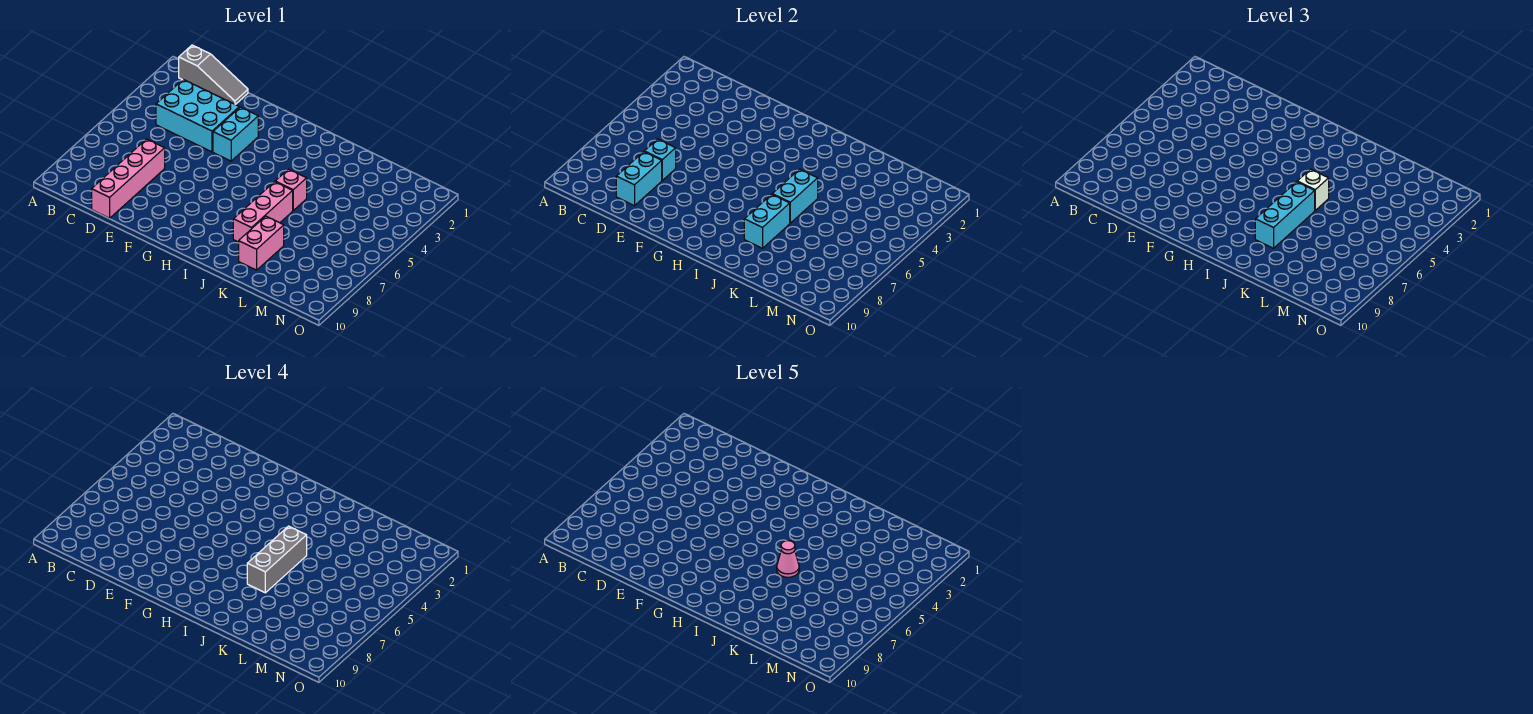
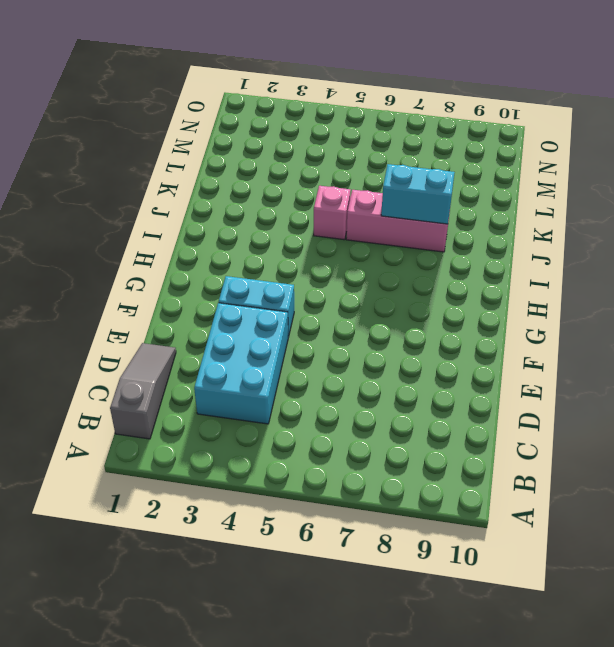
none -> pink 1x4 brick [92,139,165,218]
none -> pink 1x2 brick [239,216,284,270]
none -> cyan 1x1 brick [644,139,676,180]

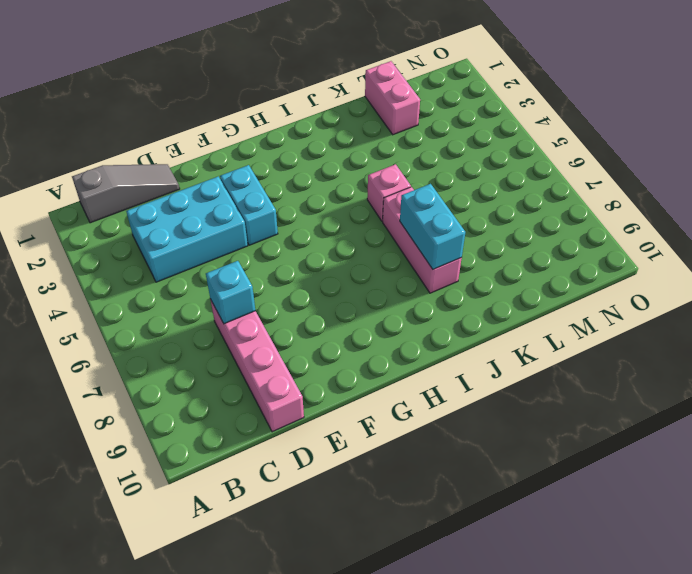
pink 1x2 brick [365,61,420,135] -> pink 1x2 brick moved to [239,216,284,270]
none -> cyan 1x2 brick [616,152,662,206]
none -> cyan 1x2 brick [772,169,818,223]
none -> white 1x1 brick [1297,169,1329,210]

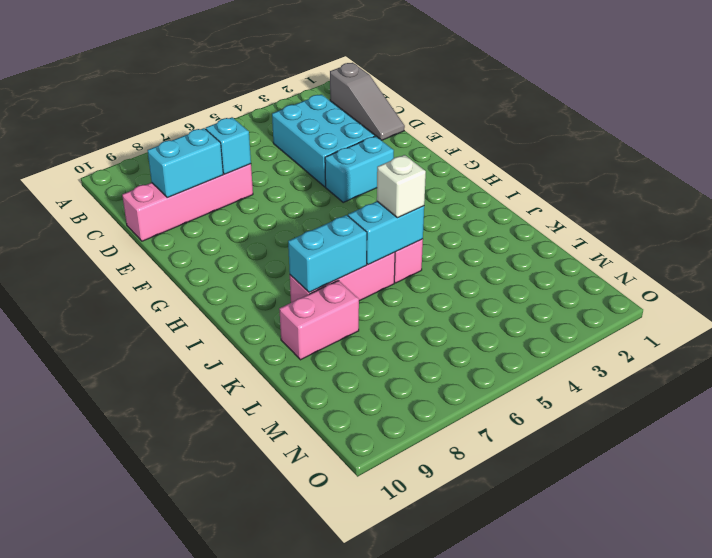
none -> cyan 1x3 brick [1255,182,1315,248]
none -> grey 1x3 brick [247,526,307,593]
none -> pink 1x1 cone [777,541,799,577]

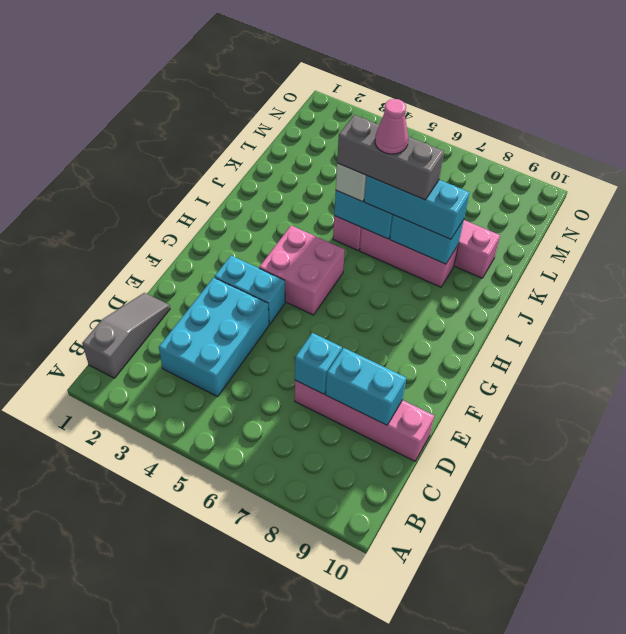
pink 2x2 brick [259,226,345,315] -> none

